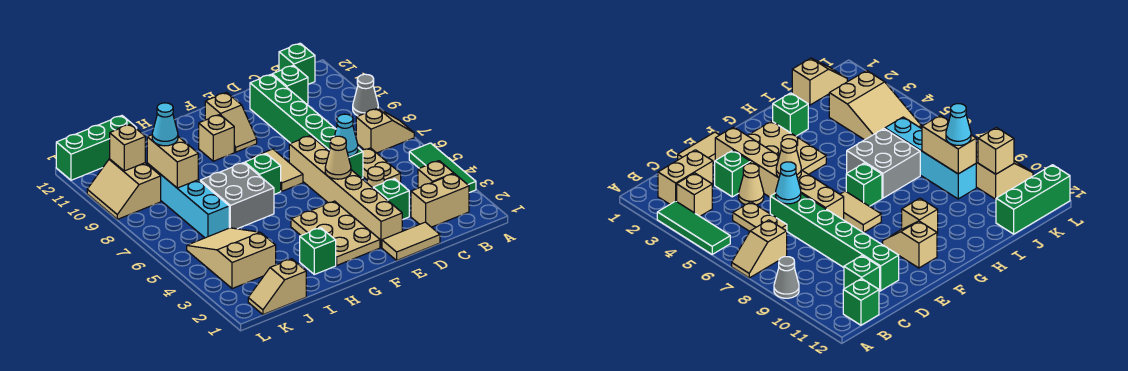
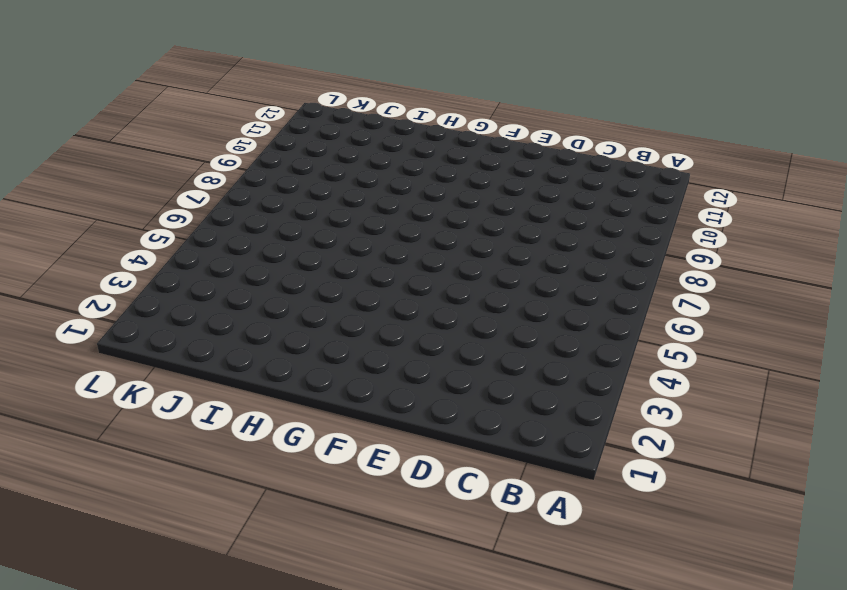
none -> green 1x3 tile [409,143,476,193]
none -> tan 1x2 slope [356,108,414,153]
none -> grey 1x1 cone [353,74,378,116]
none -> tan 1x2 brick [411,174,469,227]

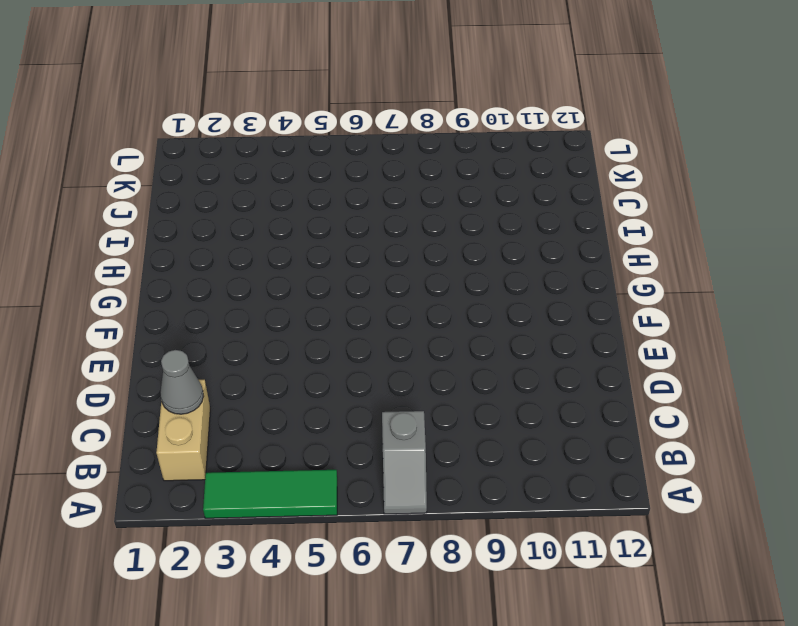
grey 1x2 slope [382,411,427,514] -> tan 1x2 slope [356,108,414,153]
grey 1x1 cone [160,350,204,414] -> grey 1x1 cone moved to [353,74,378,116]
none -> tan 1x1 brick [418,161,454,188]
none -> green 1x1 brick [279,43,315,84]
none -> tan 1x2 plate [362,148,401,182]
none -> green 1x1 brick [272,65,308,104]

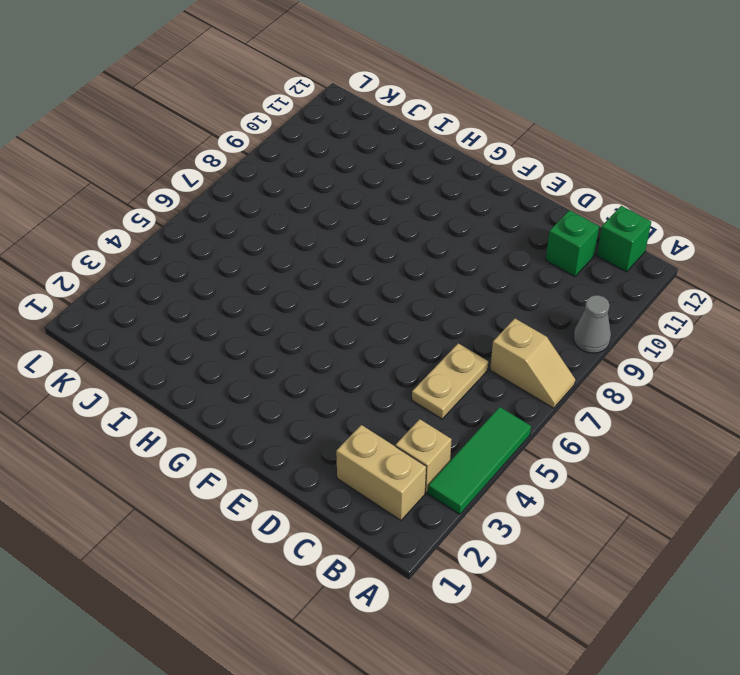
none -> tan 1x2 tile [382,222,440,260]
none -> green 1x1 brick [373,179,409,220]
none -> tan 1x1 cone [367,167,385,188]
none -> green 1x6 brick [250,74,363,178]

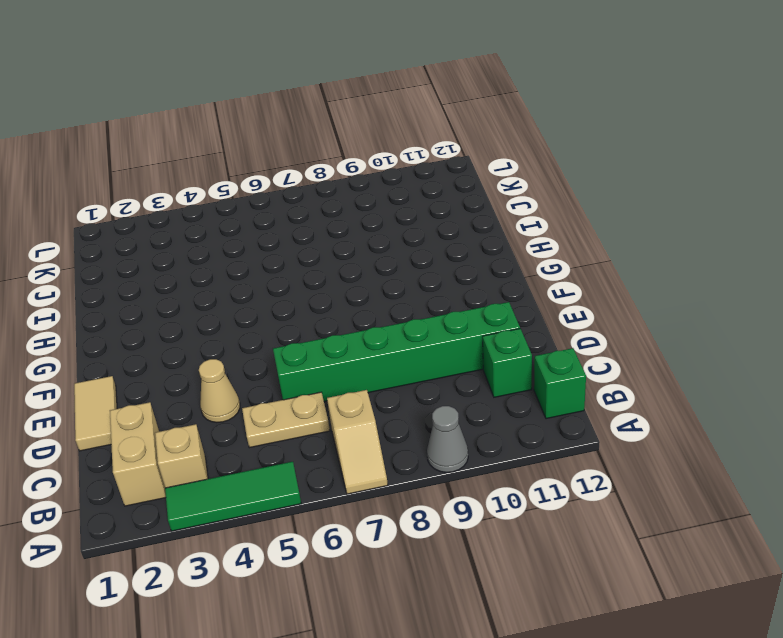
none -> green 1x1 brick [373,179,409,220]
none -> tan 1x6 brick [289,136,402,247]
none -> tan 2x3 plate [291,201,380,265]
none -> tan 1x2 tile [252,149,303,191]

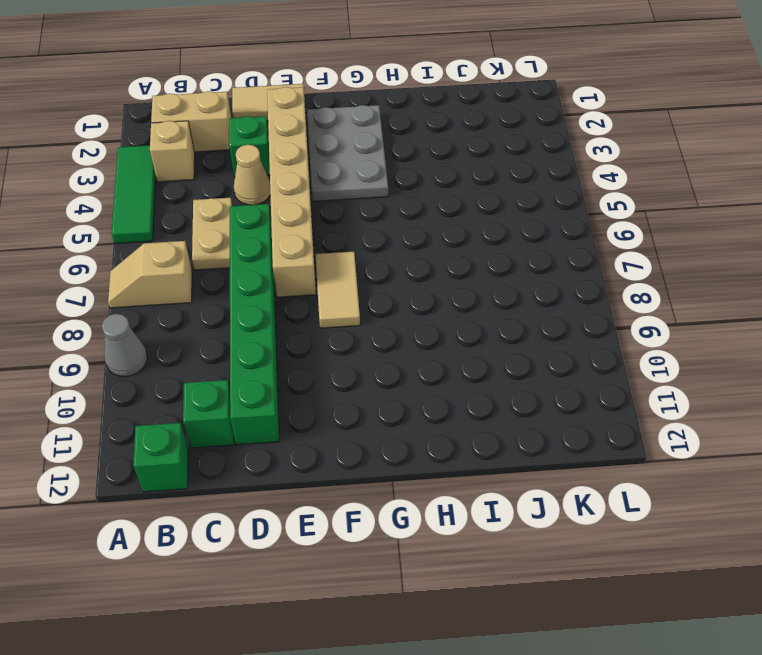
grey 2x3 plate [307,105,388,201] -> tan 2x3 plate [291,201,380,265]
none -> tan 1x2 slope [205,92,257,152]
none -> green 1x1 brick [245,154,281,194]
none -> tan 1x1 brick [199,114,234,161]
none -> green 1x1 brick [300,228,336,274]

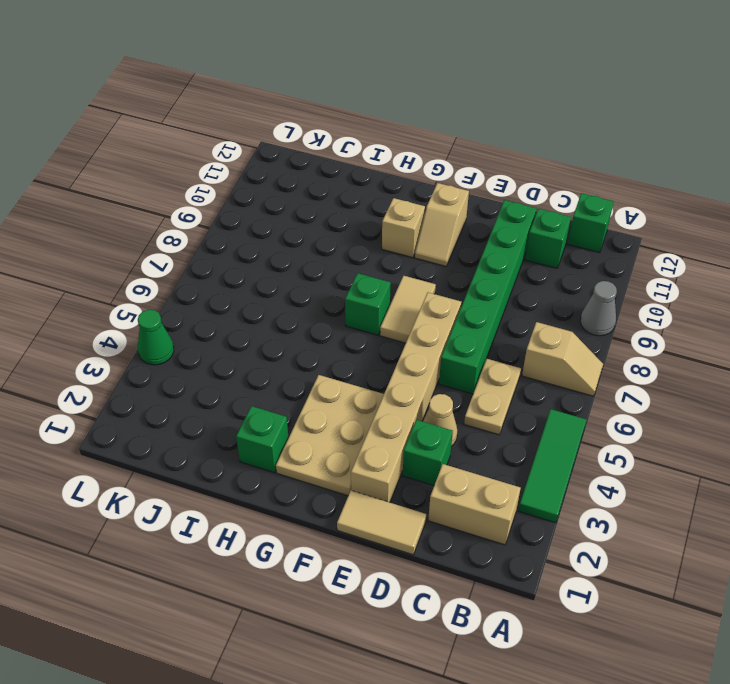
green 1x1 cone [138,310,174,365] -> none
none -> tan 1x1 brick [418,161,454,188]
none -> grey 2x2 brick [200,163,274,229]
none -> tan 1x2 slope [248,259,306,315]
none -> tan 2x3 slope [187,228,276,289]

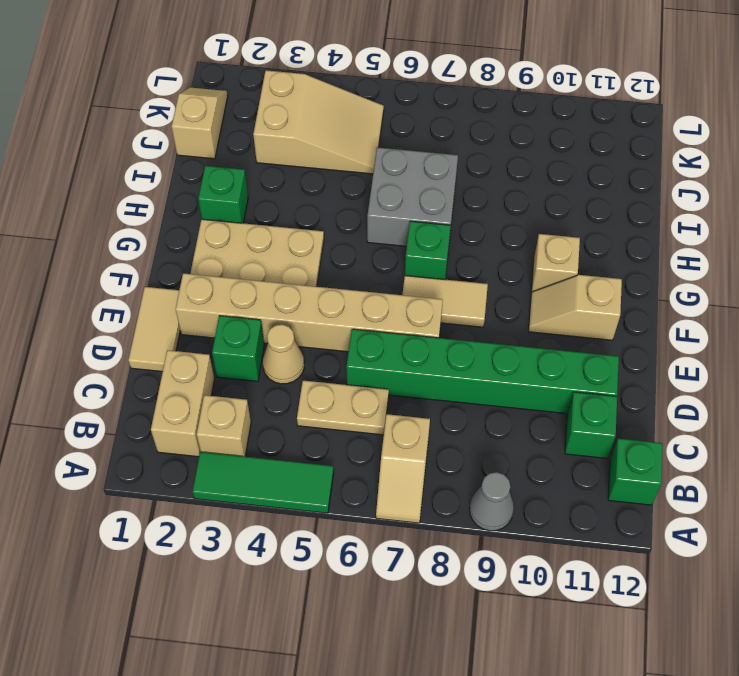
none -> cyan 1x4 brick [147,163,229,238]
none -> green 1x3 brick [56,116,137,180]
none -> tan 2x2 slope [87,159,161,219]
none -> cyan 1x1 cone [334,114,358,157]

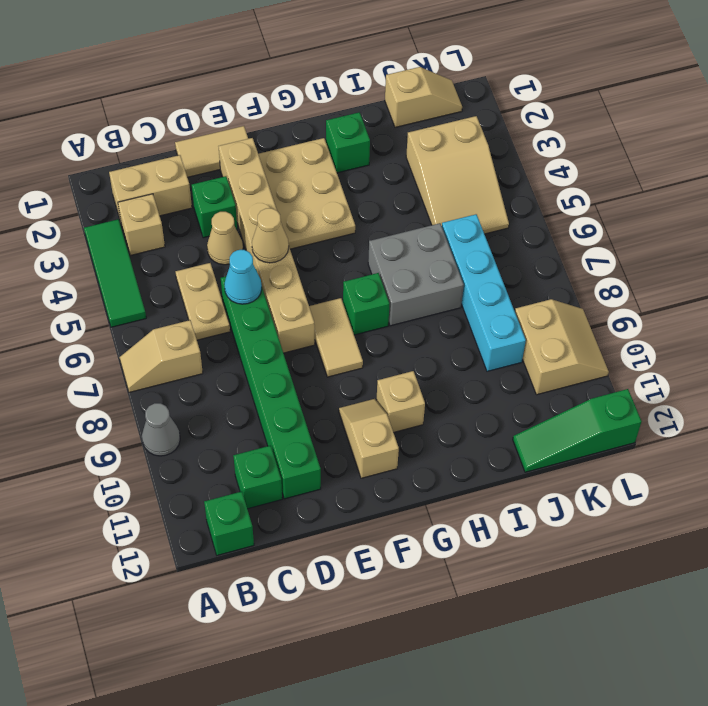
green 1x3 slope [513,389,642,472] -> green 1x3 brick [56,116,137,180]
none -> tan 1x2 brick [147,135,198,188]
none -> tan 1x1 brick [110,124,145,171]
none -> cyan 1x1 cone [152,103,178,146]

